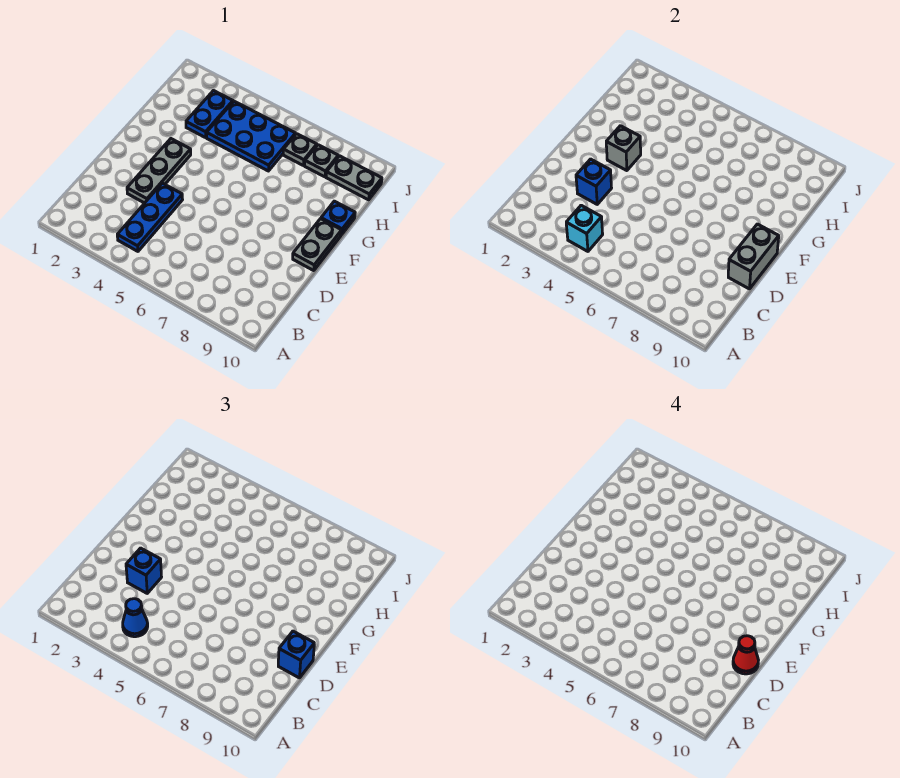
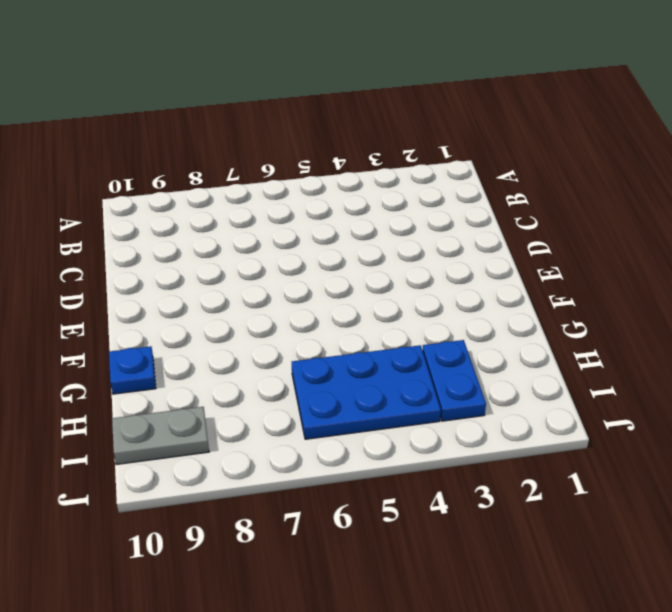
none -> blue 1x3 plate [117,183,183,251]
none -> grey 1x3 plate [127,139,191,203]
none -> grey 1x2 plate [293,219,342,271]

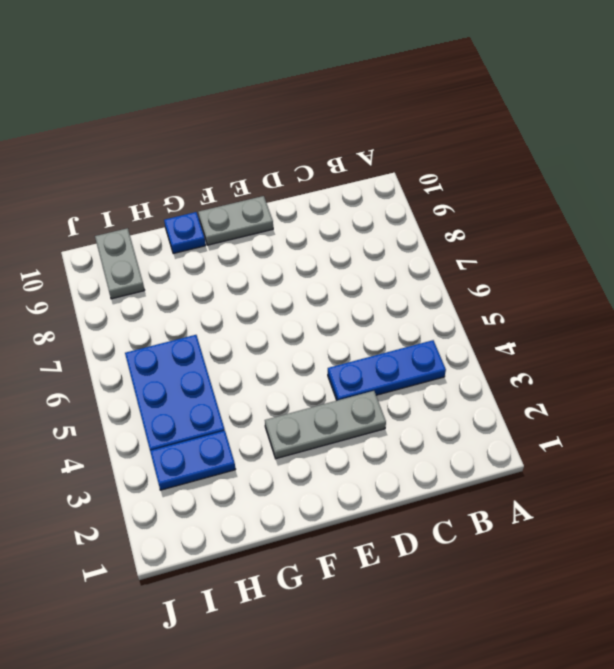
none -> grey 1x1 plate [283,134,317,166]
none -> grey 1x1 plate [305,145,338,177]
none -> cyan 1x1 brick [566,205,603,251]

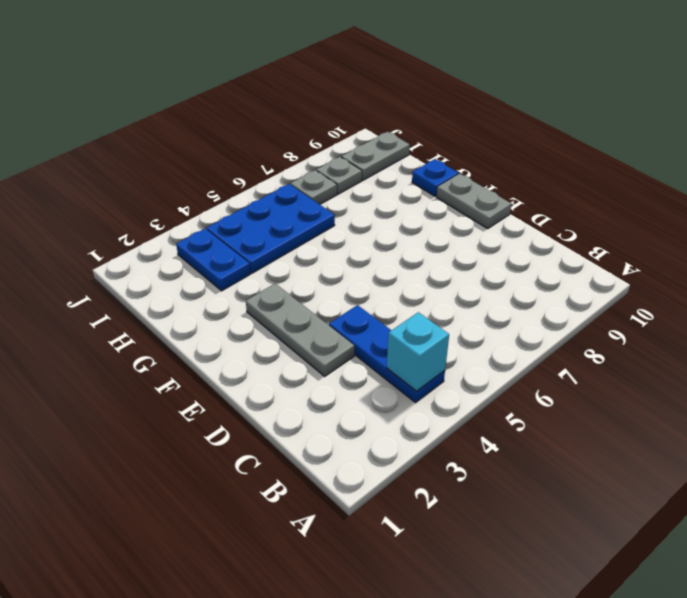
none -> blue 1x1 brick [576,159,611,204]
none -> grey 1x2 brick [728,224,779,289]
none -> grey 1x1 brick [606,126,641,171]

